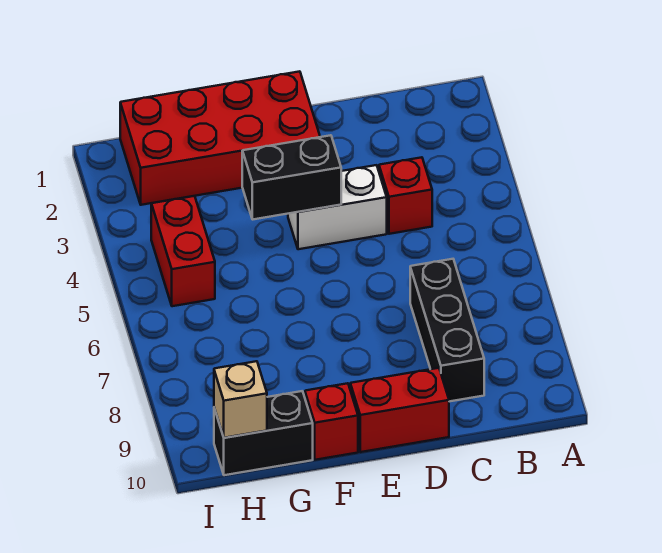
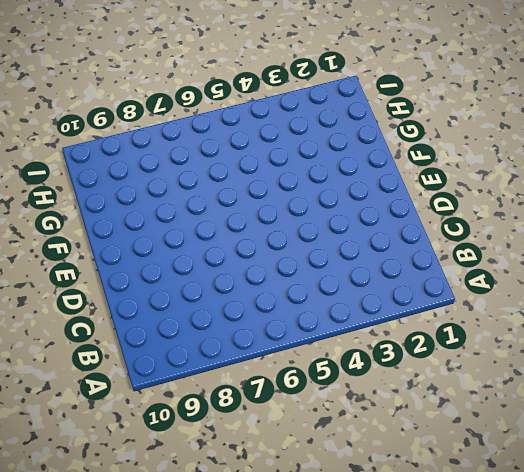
none -> red 1x1 brick [379,157,432,234]
none -> black 1x3 brick [410,259,484,402]

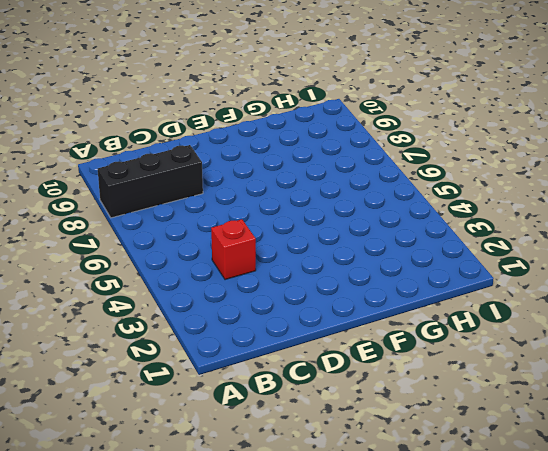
black 1x3 brick [98,145,203,218] -> black 1x3 brick turned to [410,259,484,402]
none -> white 1x2 brick [288,165,387,249]
none -> red 1x2 brick [350,368,449,452]

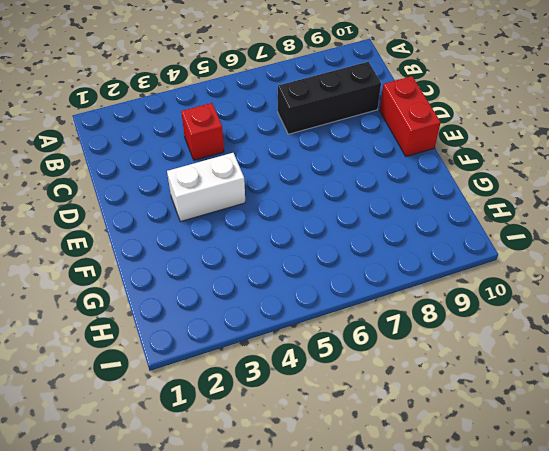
white 1x2 brick [167,153,245,222] -> white 1x2 brick turned to [288,165,387,249]
none -> red 2x4 brick [120,71,320,205]
none -> red 1x1 brick [305,383,358,460]

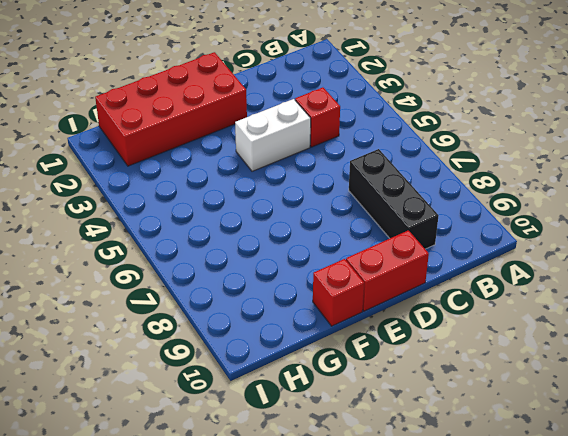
none -> black 1x2 brick [214,391,313,475]
none -> red 1x2 brick [151,196,215,306]

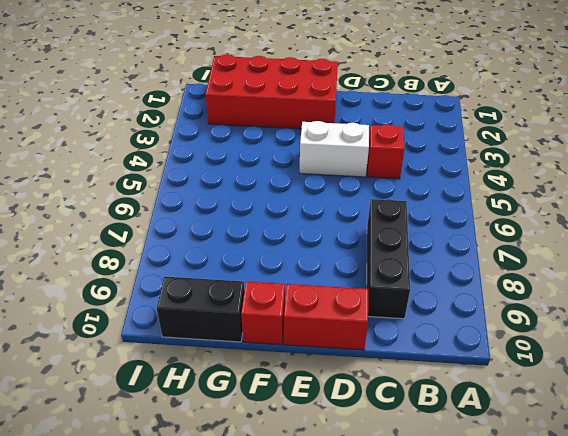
none -> red 1x2 brick [151,196,215,306]
none -> black 1x2 brick [242,135,341,219]

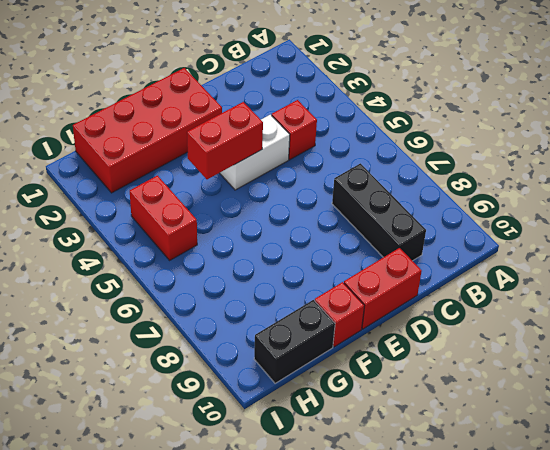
red 1x2 brick [187,102,263,179] -> black 1x2 brick [242,135,341,219]
none -> tan 1x1 brick [214,361,267,438]

